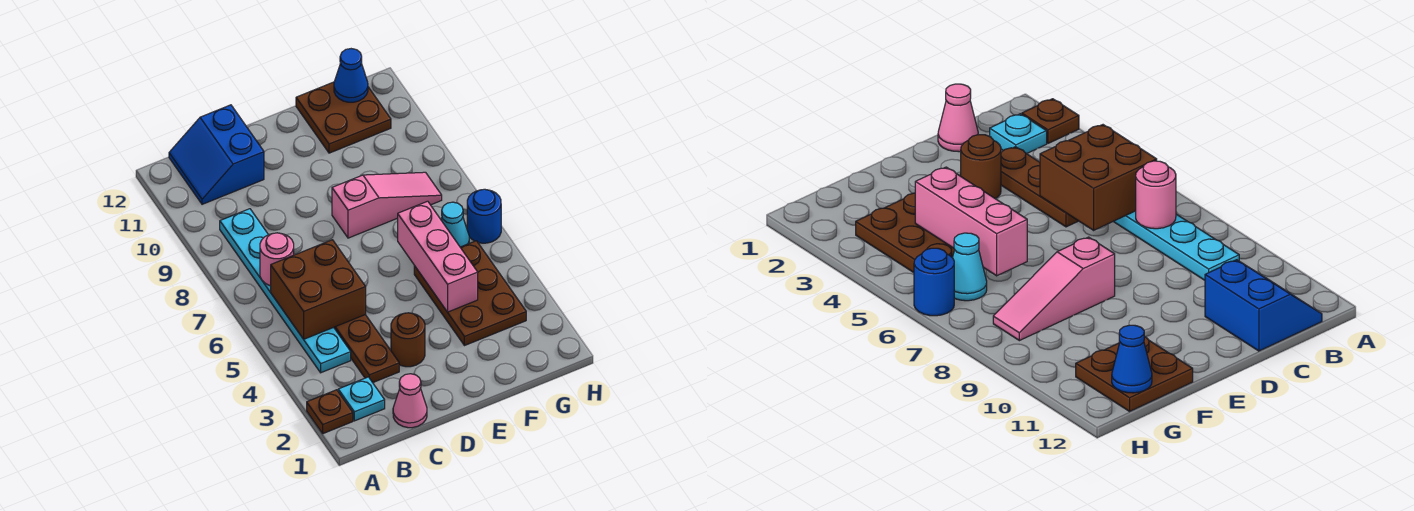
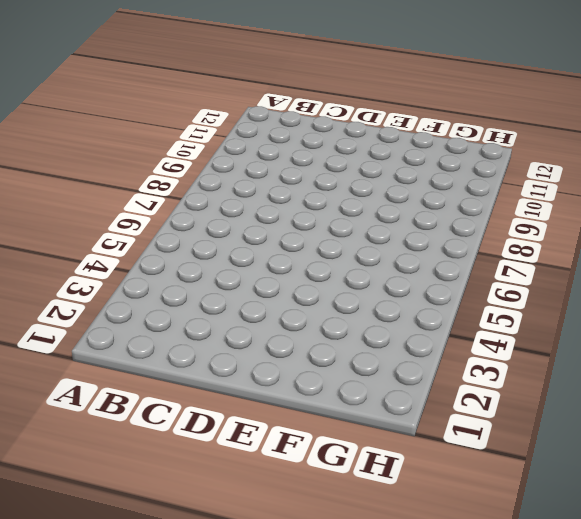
none -> brown 1x1 plate [307,390,353,434]
none -> cyan 1x1 plate [338,377,385,421]
none -> cyan 1x6 plate [220,209,351,373]

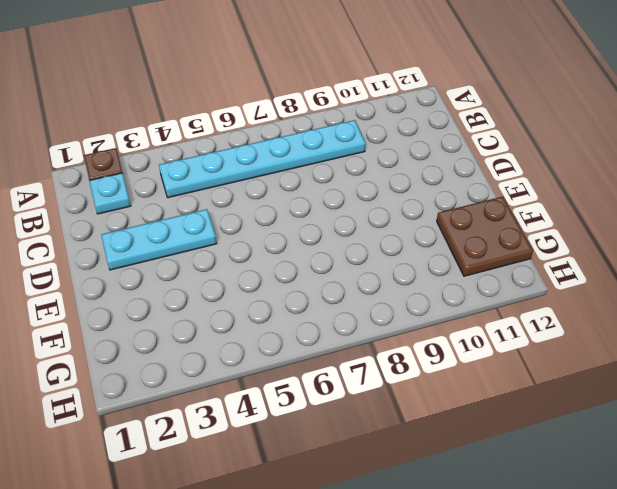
cyan 1x3 plate [101,209,217,270] -> brown 1x1 round brick [391,313,425,367]
none -> blue 2x2 slope [169,105,264,204]
none -> pink 1x1 cone [393,374,427,428]
none -> brown 1x3 plate [334,315,399,383]

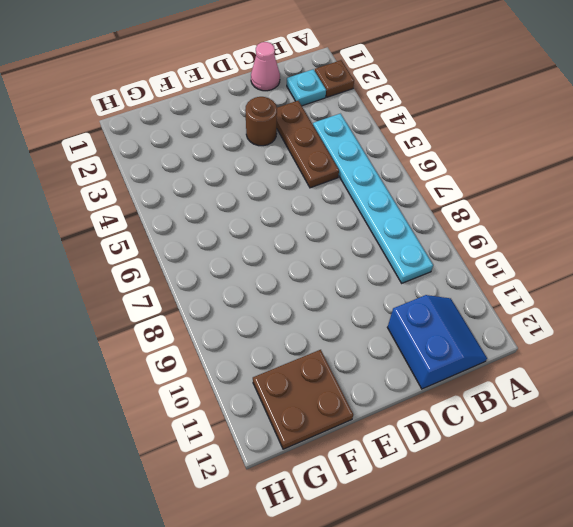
none -> pink 1x3 slope [332,172,442,238]
none -> brown 2x3 plate [414,241,526,346]
none -> cyan 1x1 cone [441,202,469,247]

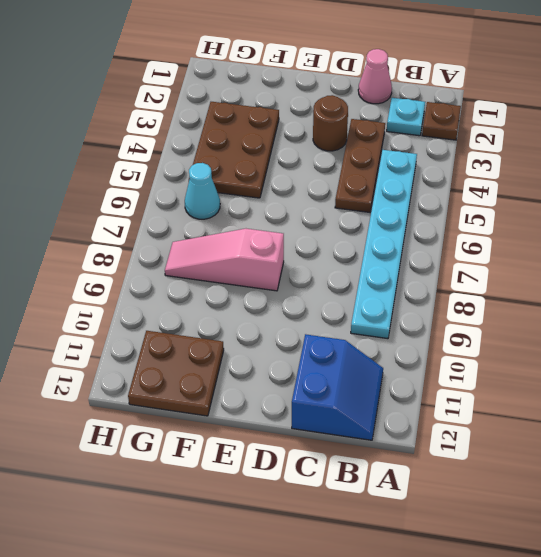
none -> blue 1x1 round brick [467,189,501,243]
none -> brown 2x2 brick [271,240,366,339]
none -> pink 1x1 round brick [260,233,294,286]

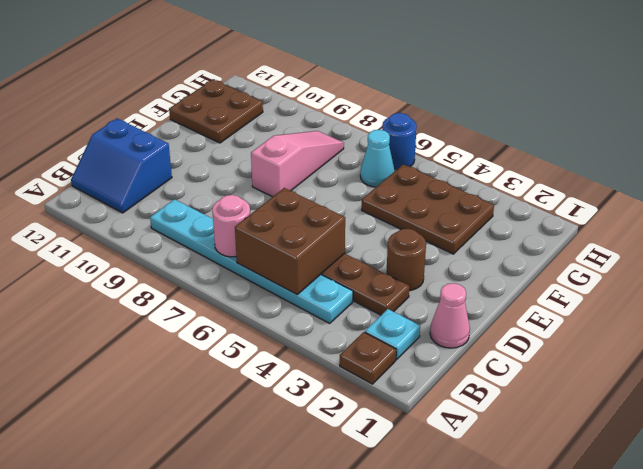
none -> pink 1x3 brick [398,201,478,312]
none -> blue 1x1 cone [334,49,368,102]

